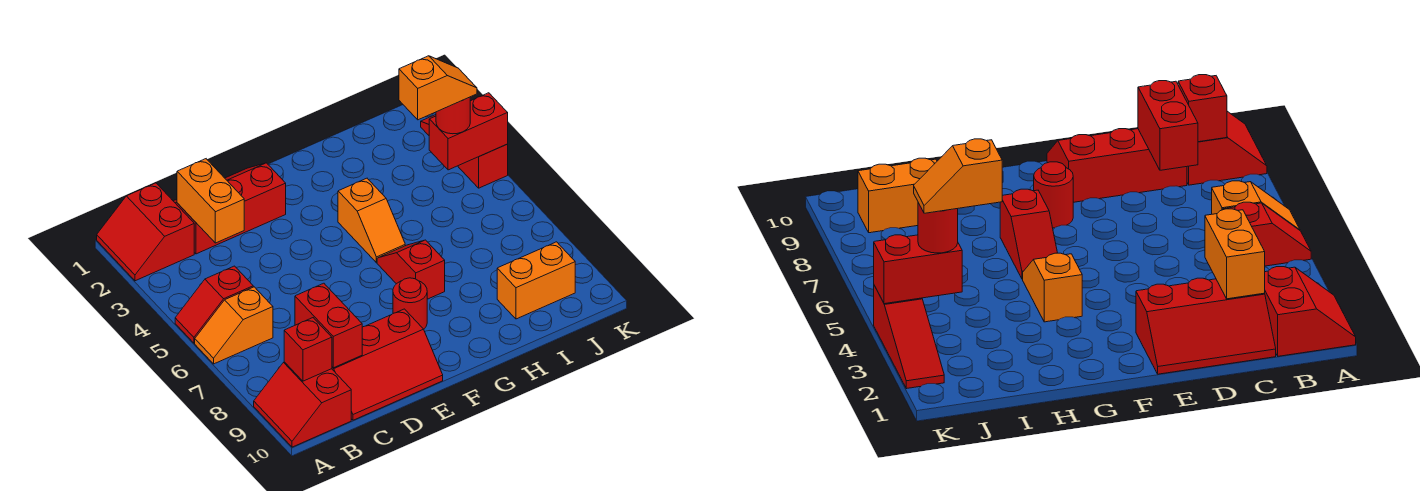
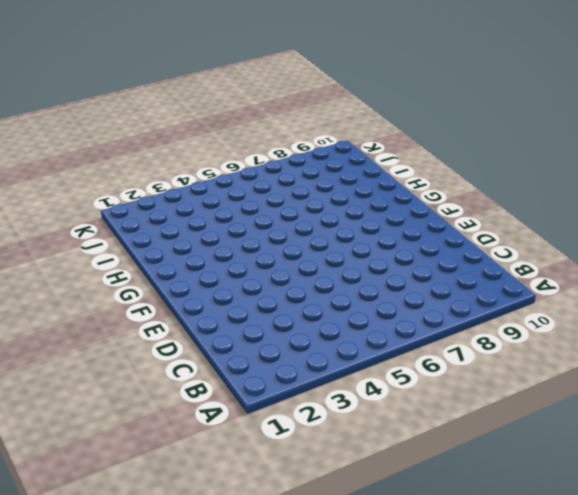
none -> red 2x2 slope [97,183,194,281]
none -> red 1x2 slope [175,266,253,343]
none -> orange 1x2 slope [195,287,273,364]

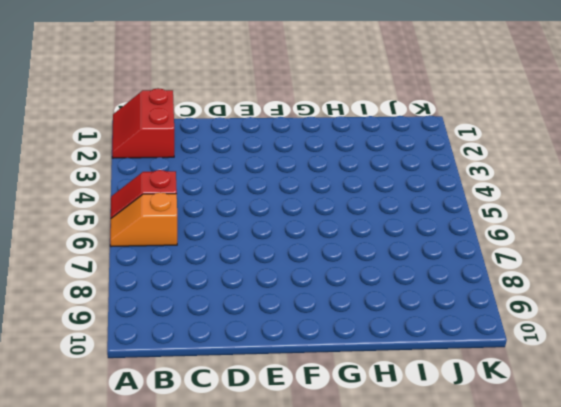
none -> red 2x2 slope [254,362,351,447]
none -> red 2x3 slope [174,163,286,254]
none -> red 2x3 slope [332,309,443,420]

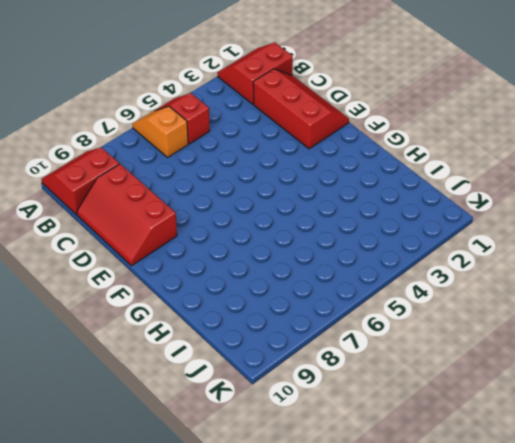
none -> red 1x1 round brick [393,278,427,329]
none -> orange 1x2 slope [338,178,405,263]
none -> red 1x2 slope [377,240,445,299]

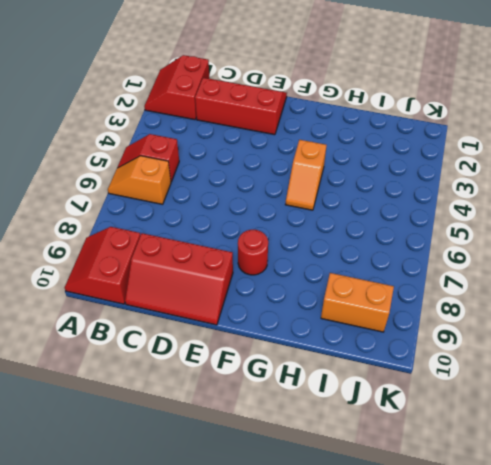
none -> red 1x2 slope [377,240,445,299]
none -> red 1x3 slope [421,115,508,188]
none -> red 1x1 brick [284,318,332,381]

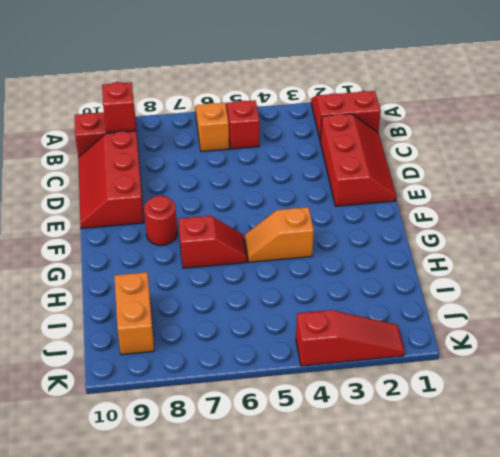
none -> orange 1x2 brick [177,159,244,243]
none -> red 1x2 brick [295,283,362,368]
none -> red 1x2 brick [429,93,508,170]

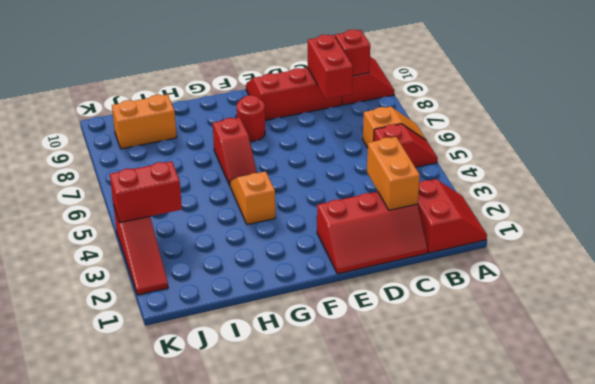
none -> red 1x1 round brick [436,97,470,134]
none -> orange 1x2 slope [399,56,477,120]

